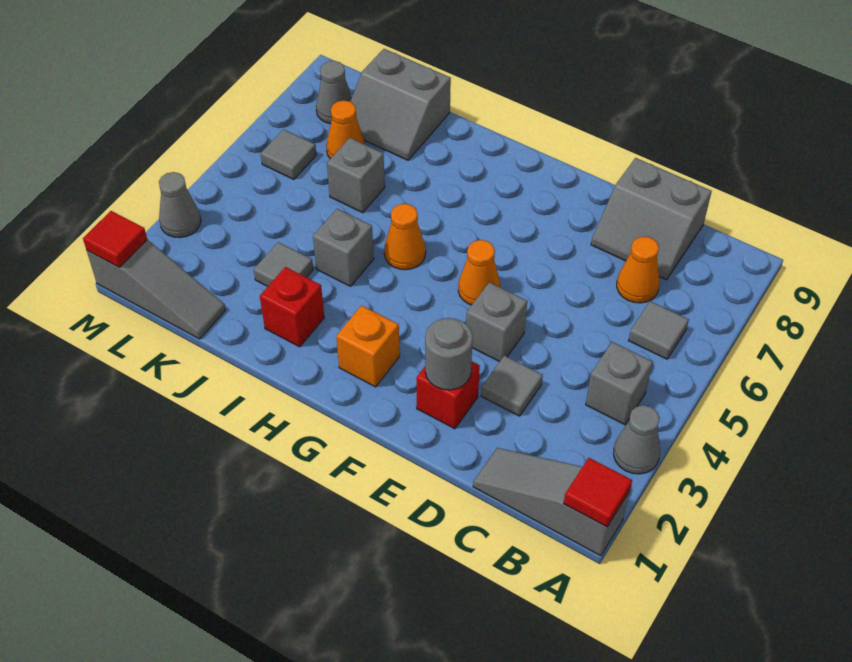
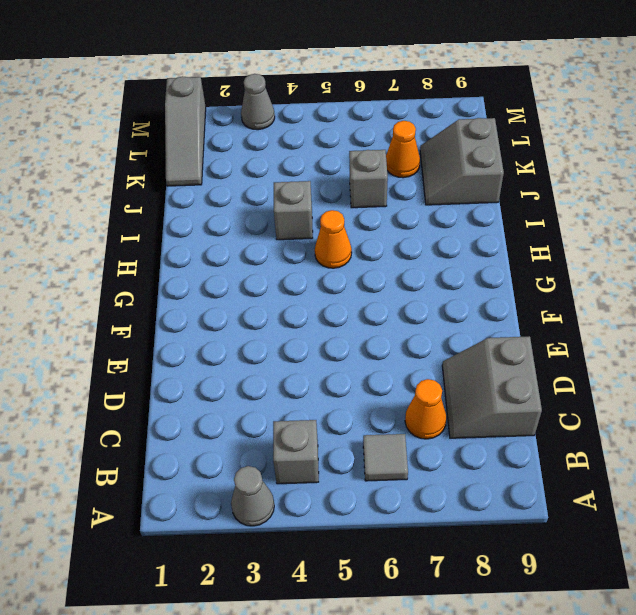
none -> grey 1x3 slope [473,448,630,556]
none -> grey 1x1 tile [481,356,543,416]
none -> red 1x1 brick [416,362,480,429]

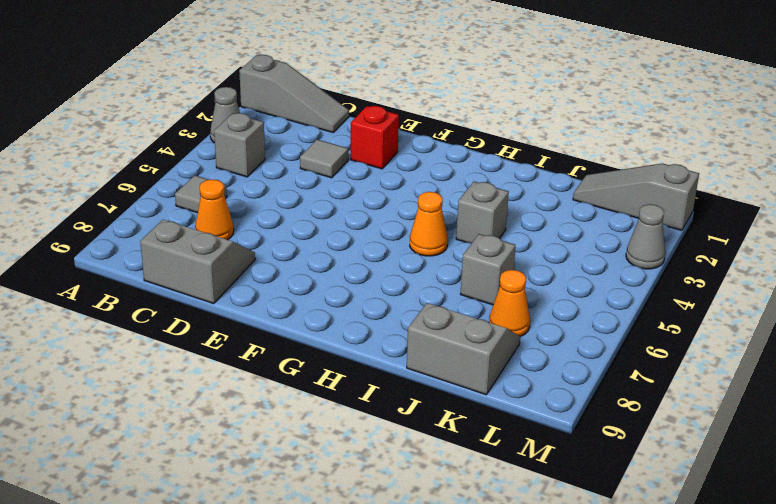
none -> grey 1x1 brick [466,282,527,362]
none -> orange 1x1 cone [458,240,500,305]
none -> orange 1x1 brick [336,306,400,387]

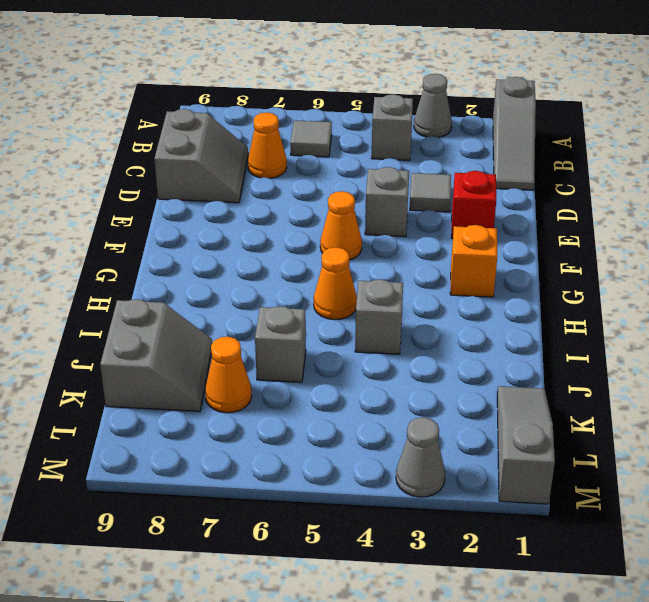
none -> red 1x1 brick [260,267,324,347]
none -> grey 1x1 tile [254,242,313,286]
none -> grey 1x1 tile [261,129,316,180]

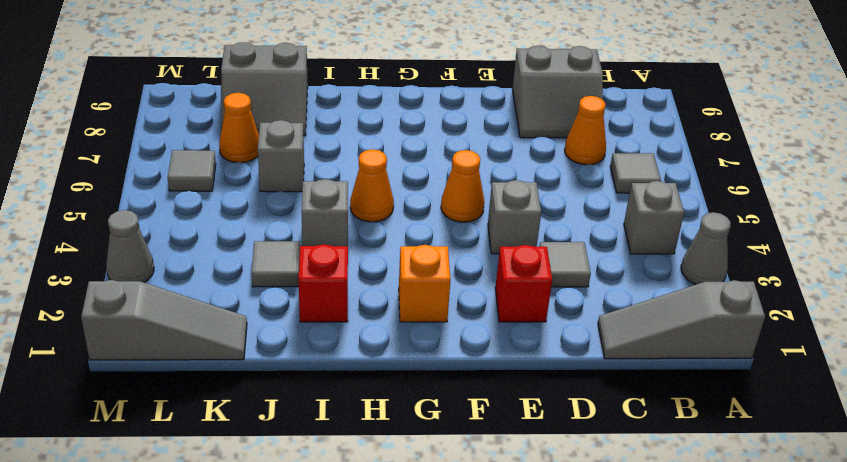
none -> grey 1x1 cone [316,61,352,124]
none -> red 1x1 tile [564,458,632,527]
none -> grey 1x1 round brick [425,318,473,390]

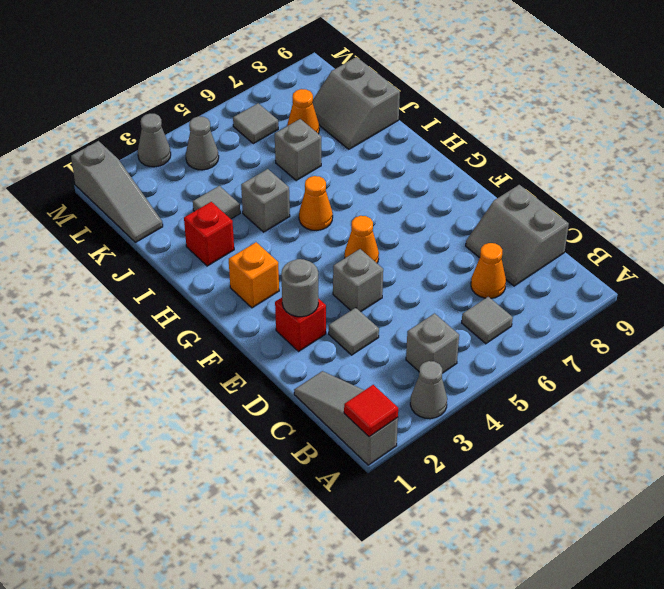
grey 1x1 cone [186,116,219,170] -> grey 1x1 cone moved to [316,61,352,124]
none -> red 1x1 tile [83,211,147,267]

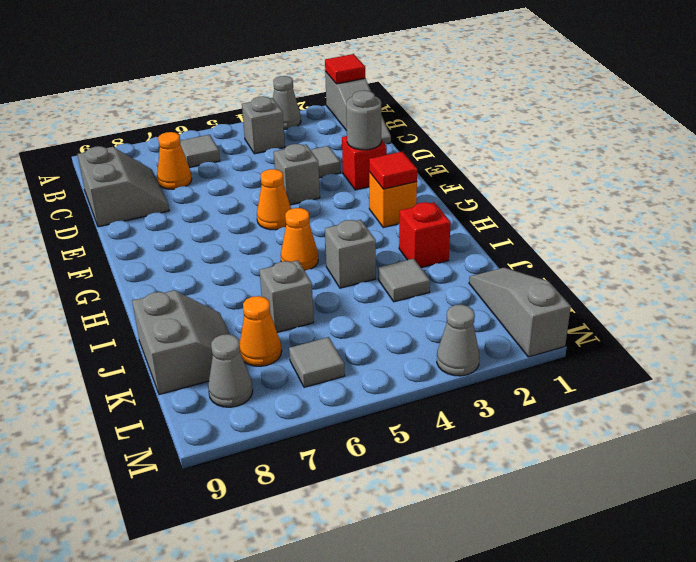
red 1x1 tile [369,152,417,189] -> red 1x1 tile moved to [83,211,147,267]

